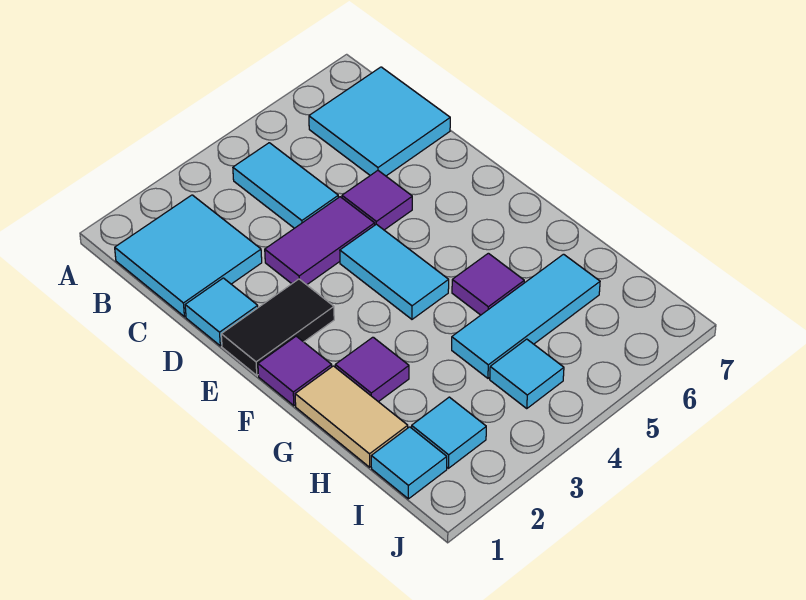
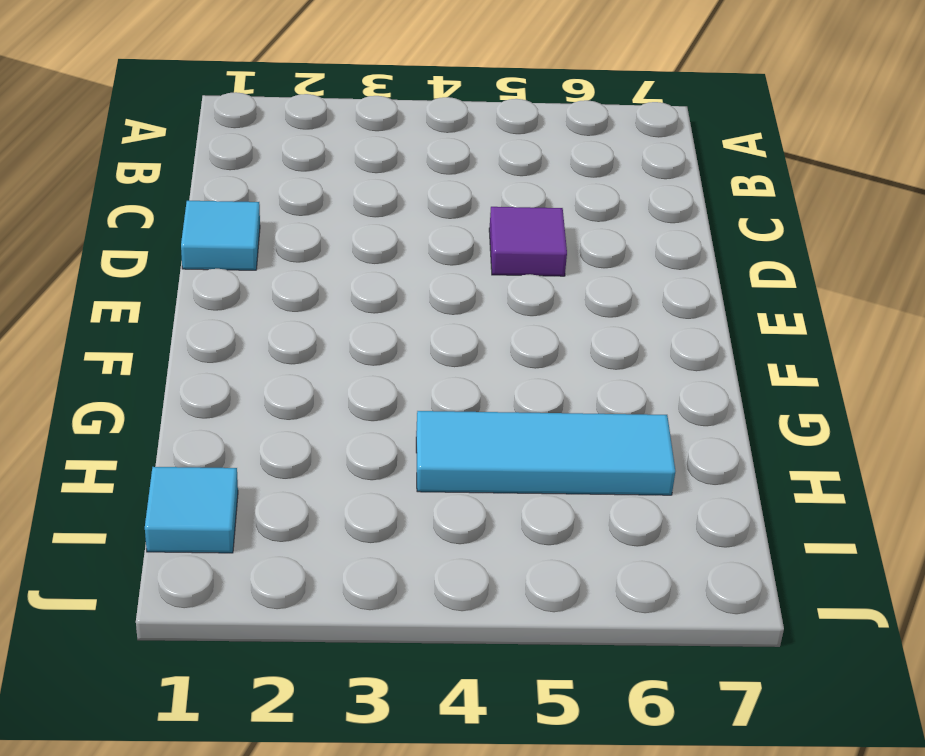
none -> cyan 2x2 tile [115,195,262,317]
none -> cyan 1x2 tile [233,143,338,228]
none -> cyan 2x2 tile [309,67,450,176]

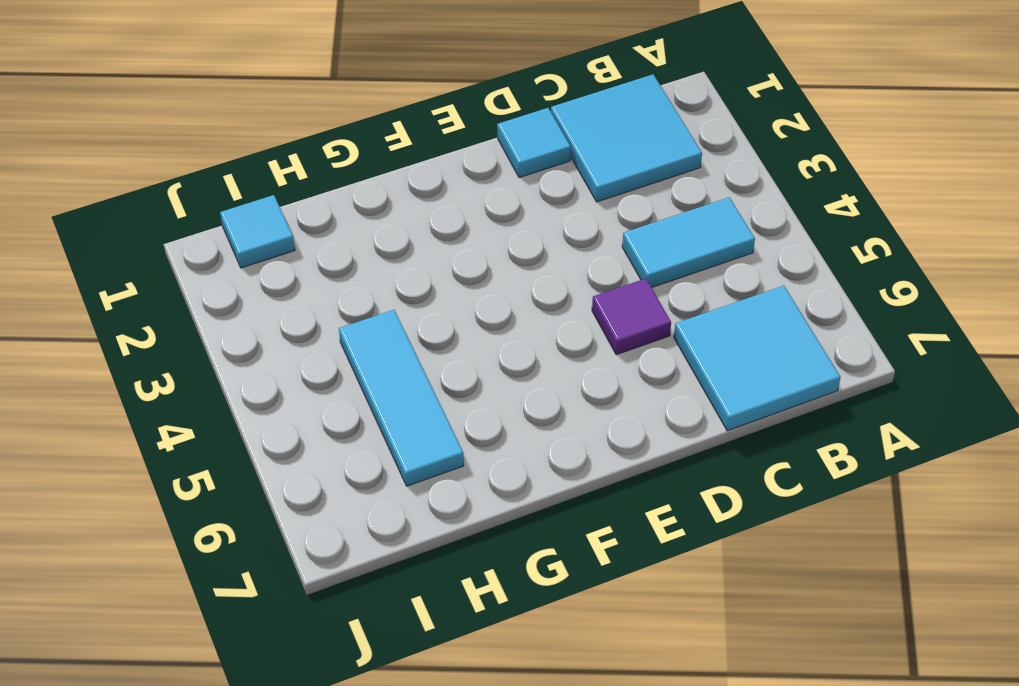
none -> purple 1x2 tile [265,197,375,285]
none -> black 1x2 tile [221,279,334,375]
none -> cyan 1x2 tile [340,224,449,319]

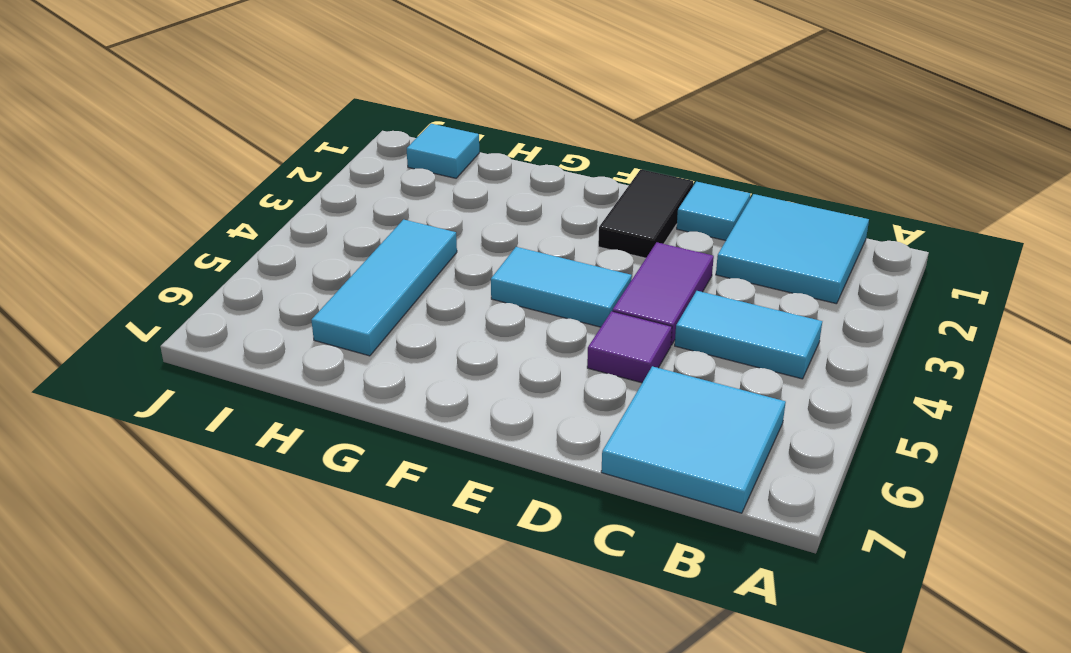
none -> purple 1x1 tile [258,336,332,406]
none -> tan 1x2 tile [295,366,408,467]
none -> purple 1x1 tile [335,337,409,402]

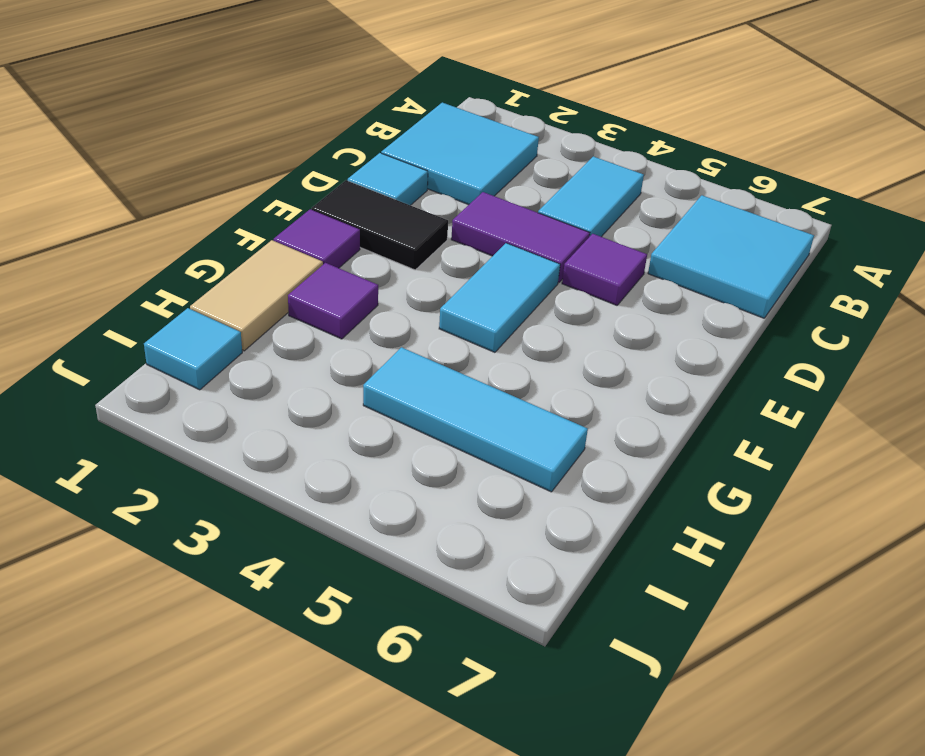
none -> purple 1x1 tile [452,253,524,315]
none -> cyan 1x1 tile [412,397,486,468]
none -> cyan 1x1 tile [490,339,564,408]

